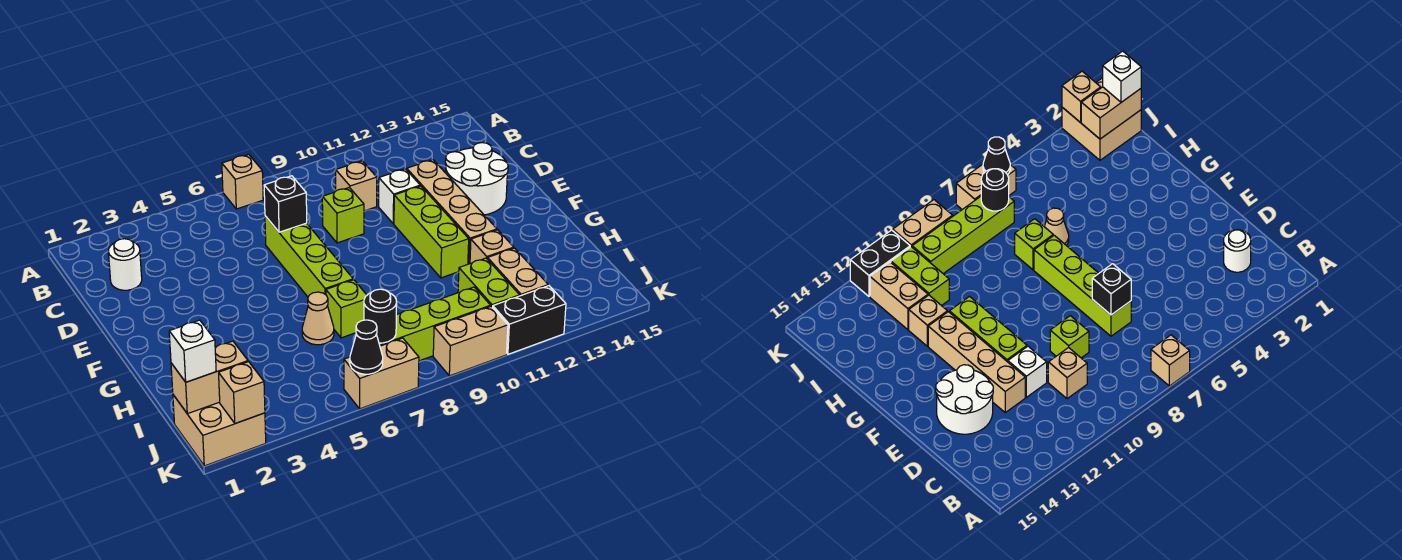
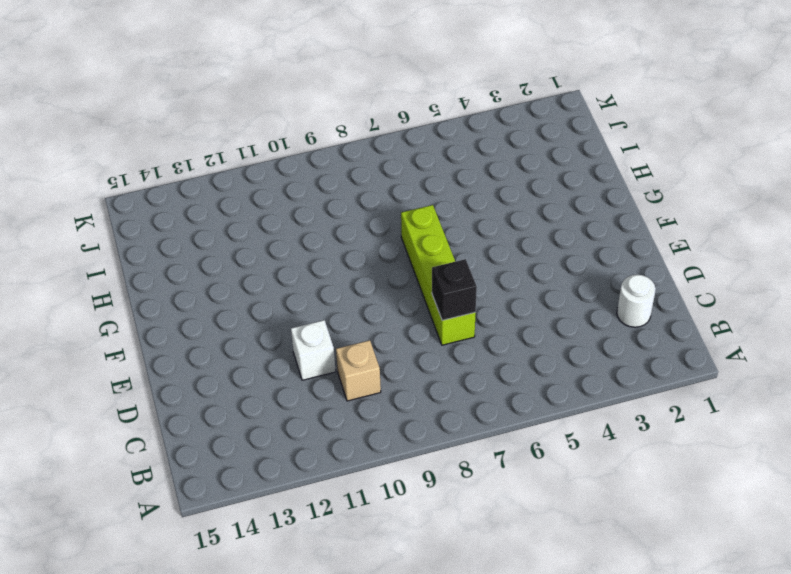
none -> tan 1x1 brick [222,154,263,209]
none -> lime 1x1 brick [322,188,364,243]
none -> tan 1x4 brick [407,160,497,264]

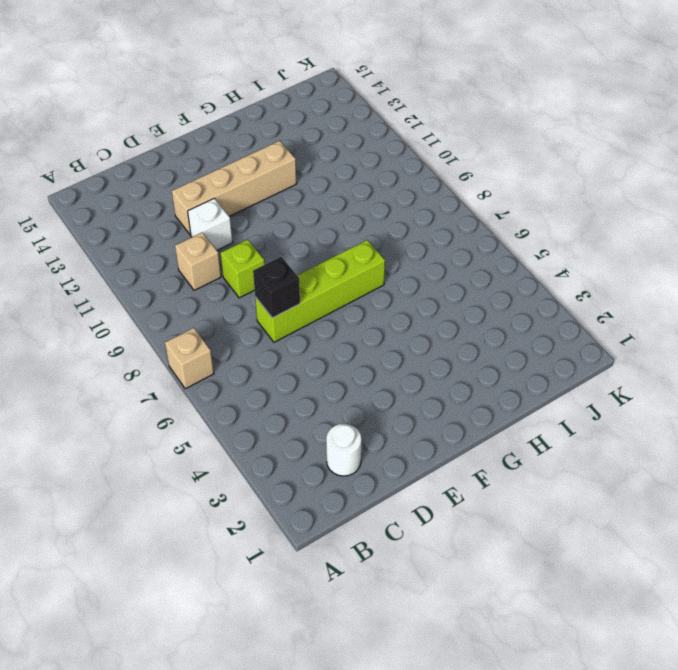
none -> white 2x2 round brick [445,143,508,215]
none -> lime 1x3 brick [394,186,469,278]
none -> tan 1x1 cone [302,292,334,345]

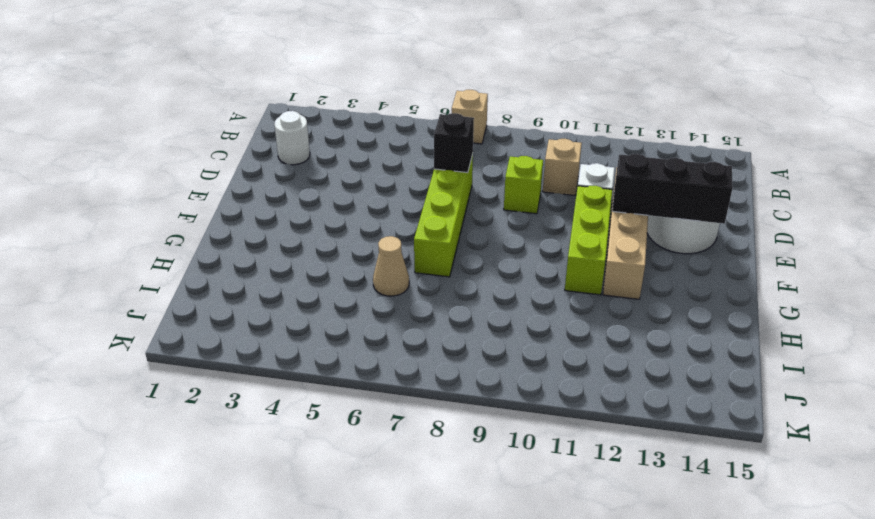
black 1x3 brick [612,154,733,224] -> none
none -> lime 1x1 brick [326,280,367,338]
none -> tan 1x1 brick [470,230,514,264]
none -> lime 1x2 brick [458,258,520,307]

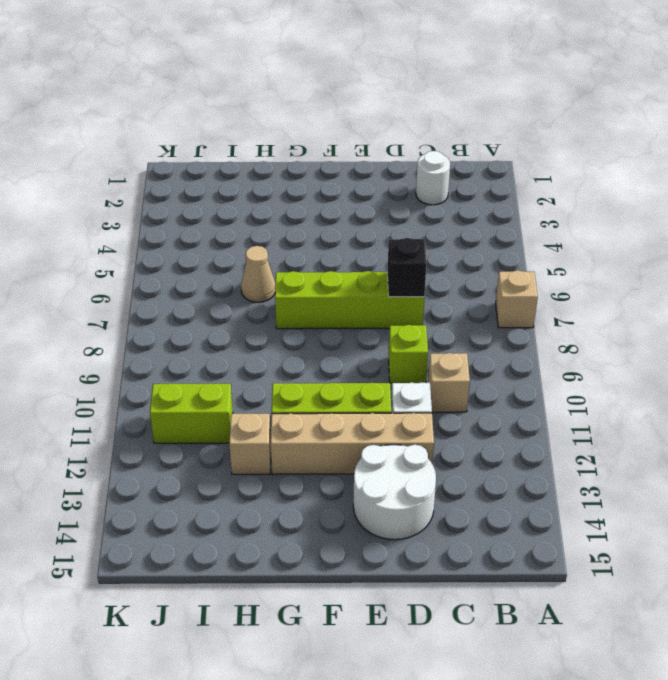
none -> lime 1x1 brick [326,280,367,338]
none -> tan 1x2 brick [488,248,548,296]
none -> tan 2x2 brick [173,395,266,466]

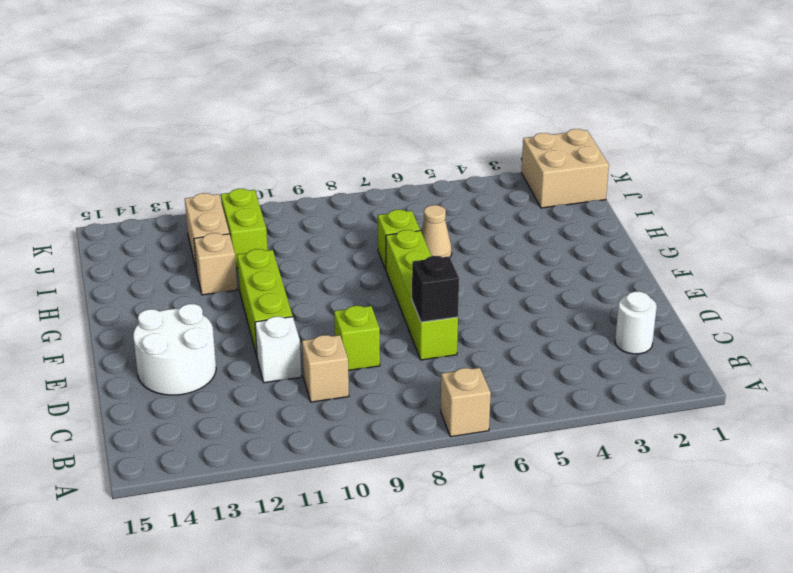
none -> tan 1x4 brick [407,160,497,264]
none -> lime 1x4 brick [379,287,491,361]
none -> tan 1x2 brick [344,338,419,409]

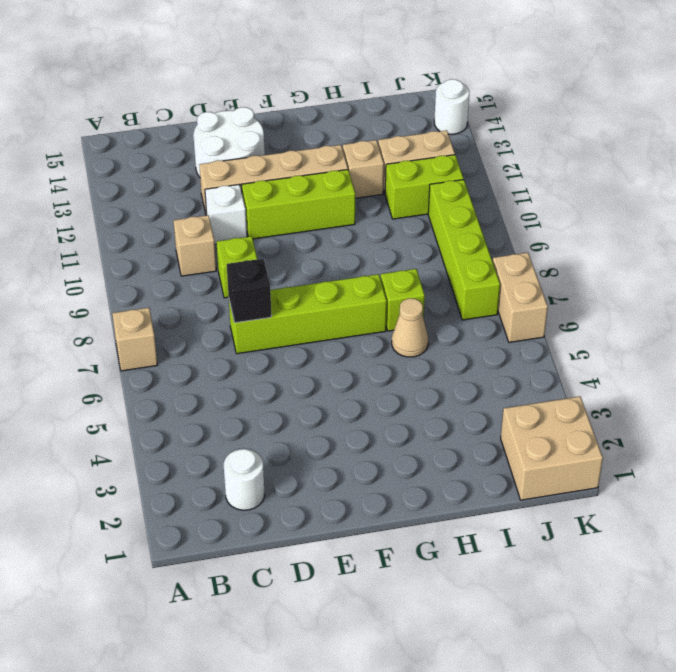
white 1x1 round brick [434,79,469,134] -> none
none -> tan 1x2 brick [433,306,508,376]
none -> black 1x2 brick [493,286,566,354]
none -> tan 1x2 brick [171,341,248,414]

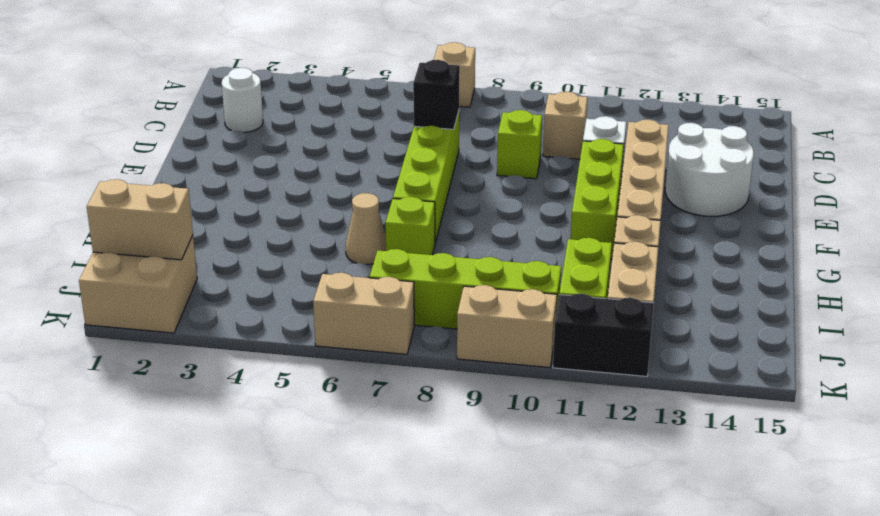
none -> black 1x1 round brick [364,289,397,343]
none -> tan 1x1 brick [219,362,265,423]
none -> black 1x1 cone [350,320,383,374]

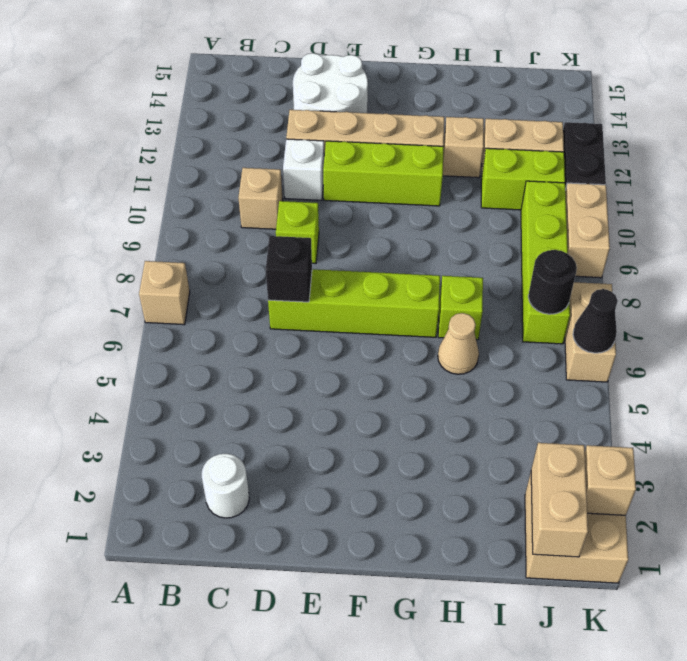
none -> white 1x1 brick [169,320,216,382]

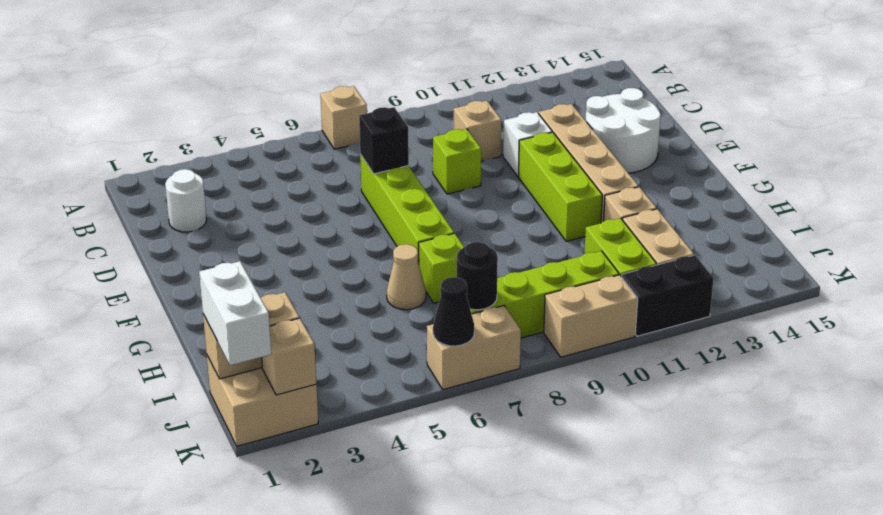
white 1x2 brick [199,261,271,365] -> white 1x1 brick [169,320,216,382]

